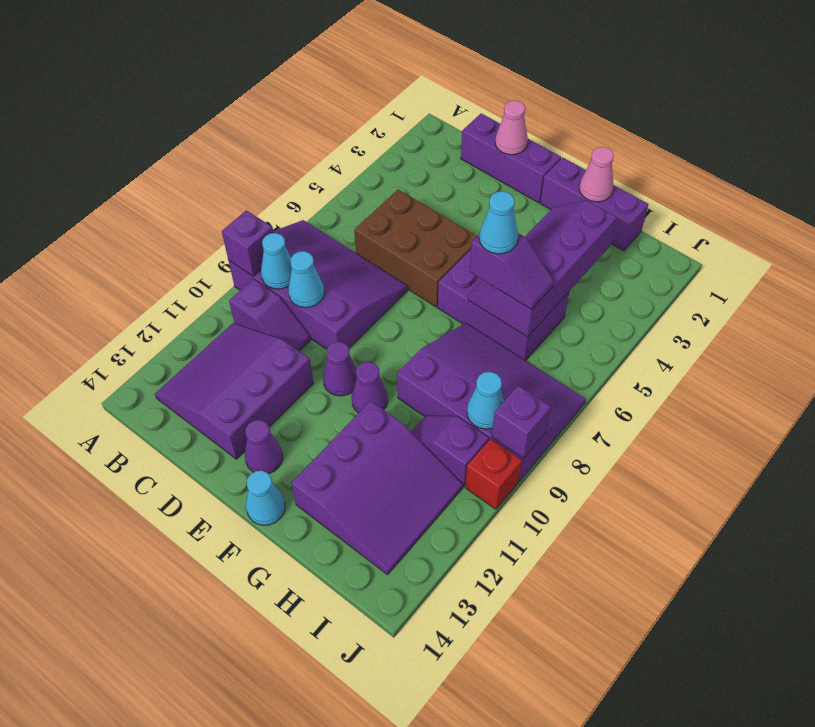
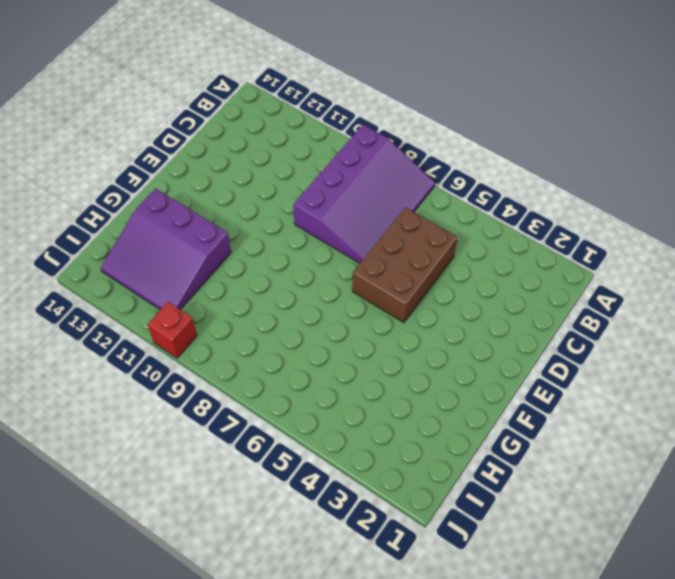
none -> purple 1x2 slope [229,279,311,351]
none -> purple 3x3 slope [155,323,314,459]
none -> purple 1x3 brick [461,113,561,203]

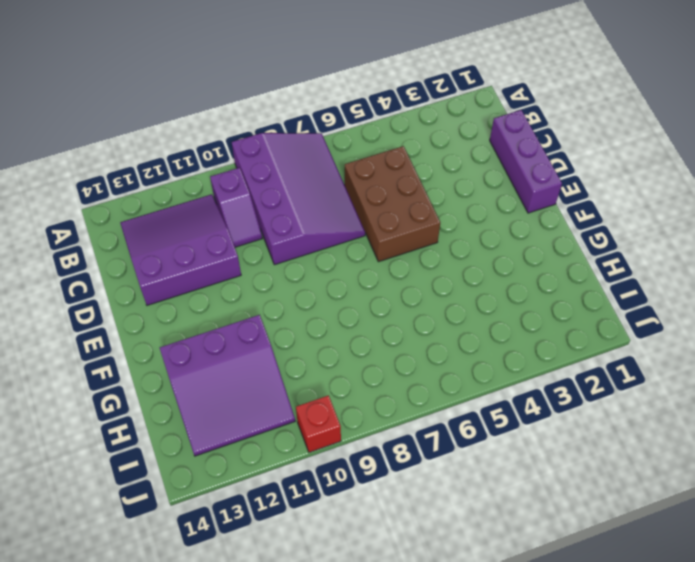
none -> purple 1x1 cone [323,342,357,396]
none -> purple 1x1 cone [245,420,283,474]
none -> purple 1x3 brick [540,158,648,251]

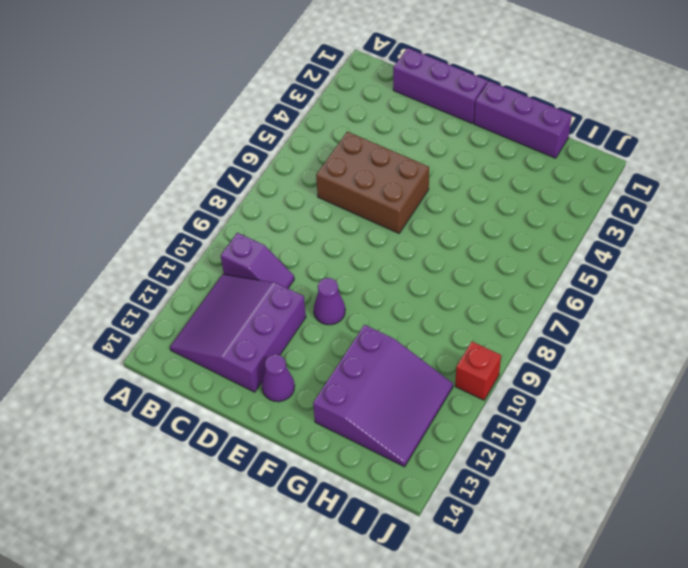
none -> purple 3x4 slope [228,220,408,349]
none -> purple 2x3 brick [438,250,570,361]
none -> purple 1x1 cone [352,362,388,413]

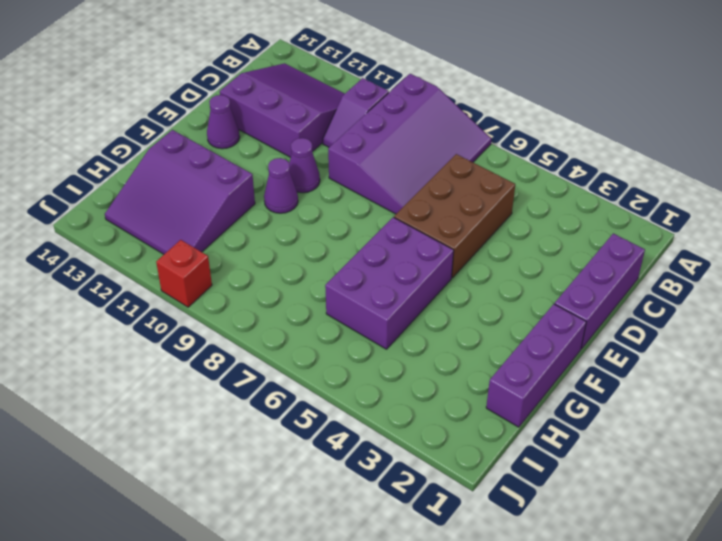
none -> cyan 1x1 cone [246,471,285,525]
none -> purple 3x4 slope [397,323,586,481]
none -> purple 1x2 slope [411,415,489,487]

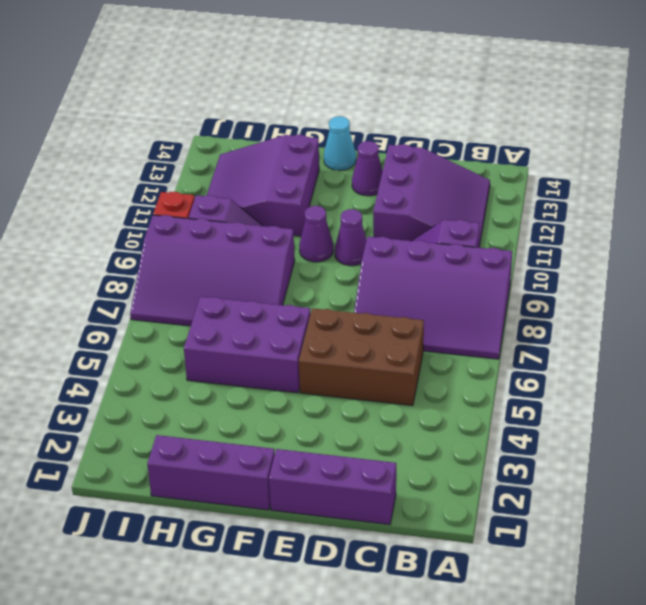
none -> purple 1x1 brick [222,210,273,276]
none -> cyan 1x1 cone [261,233,292,289]
none -> cyan 1x1 cone [288,251,324,307]

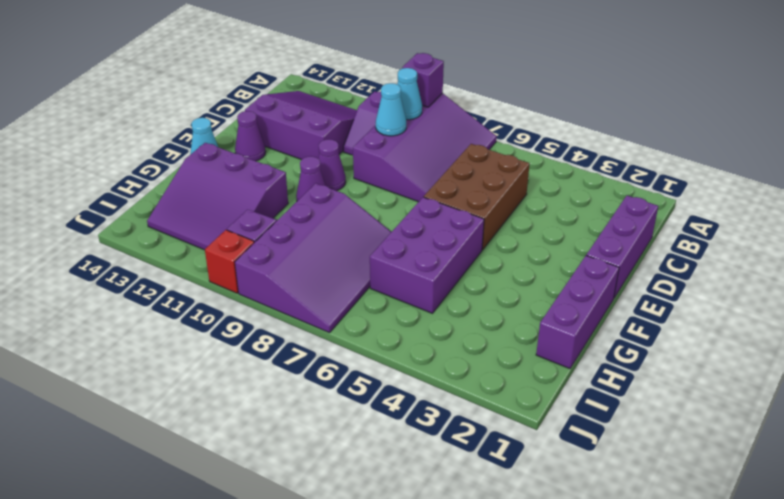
none -> pink 1x1 cone [495,101,528,155]
none -> pink 1x1 cone [579,147,614,202]
none -> purple 2x4 slope [468,200,617,337]

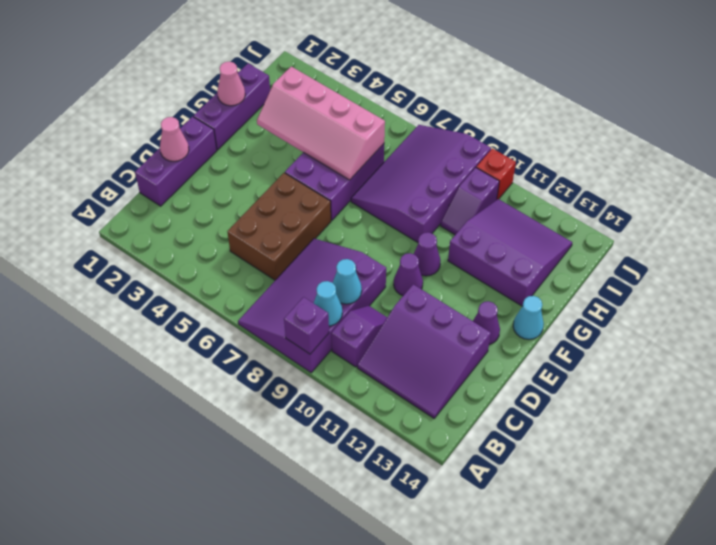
pink 2x4 slope [257,66,385,180] -> purple 2x4 slope [468,200,617,337]
none -> cyan 1x1 cone [467,372,504,429]
none -> purple 1x1 brick [492,386,551,458]
none -> purple 1x2 slope [470,233,554,309]

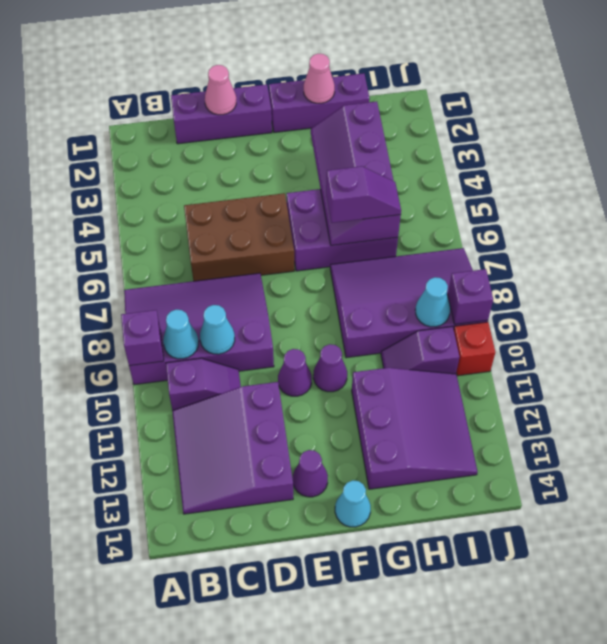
none -> cyan 1x1 cone [479,191,518,254]

